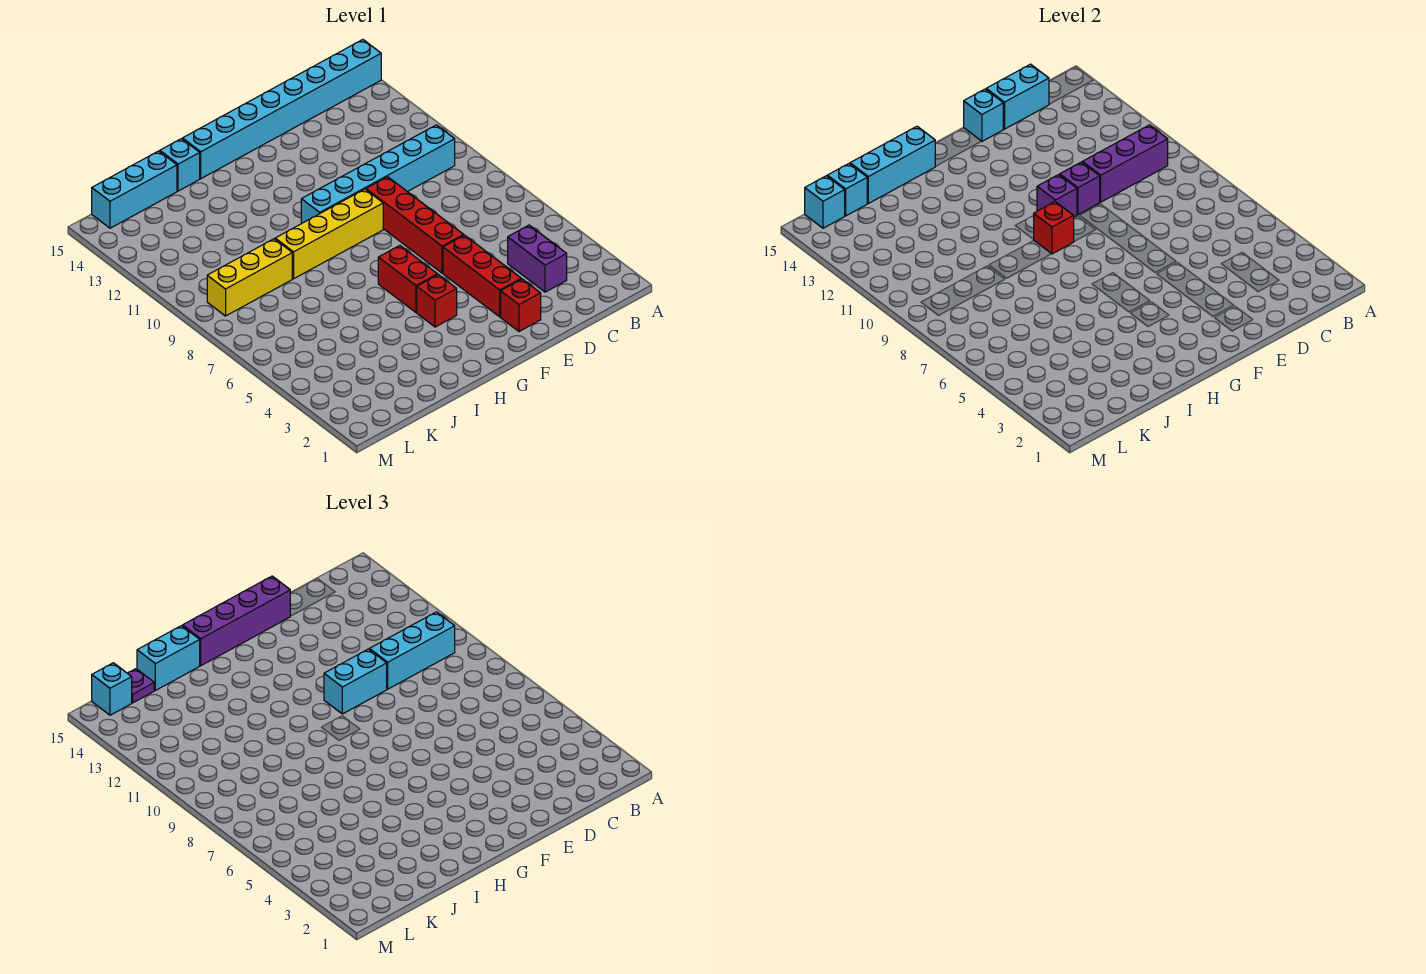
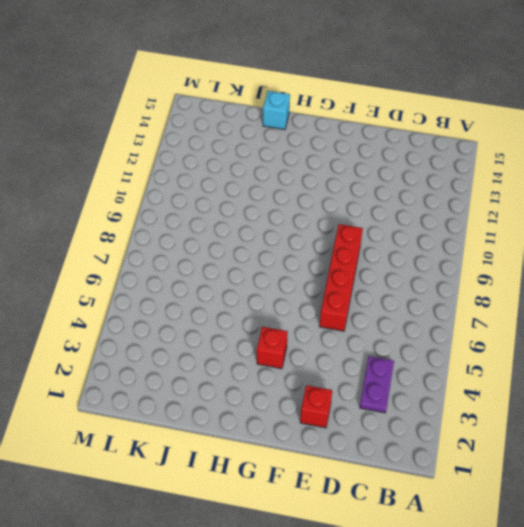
purple 1x2 plate [360,356,394,413] -> purple 1x2 brick [508,225,567,292]
none -> cyan 1x8 brick [183,40,381,179]
none -> cyan 1x6 brick [301,125,455,224]
none -> red 1x3 brick [443,235,521,317]

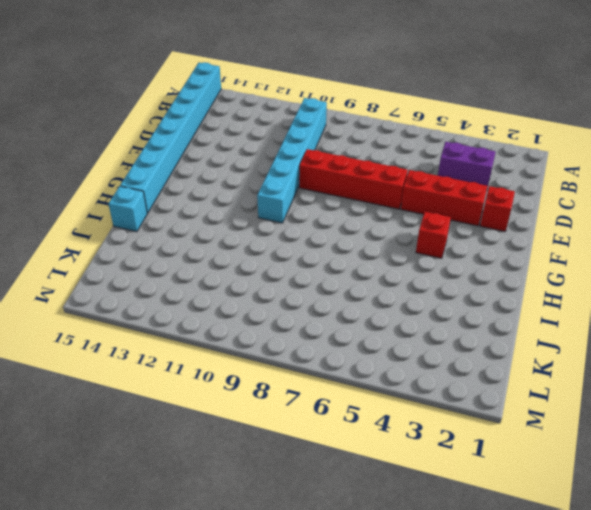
none -> yellow 1x4 brick [275,189,383,279]
none -> red 1x2 brick [378,246,438,312]
none -> yellow 1x3 brick [207,239,292,316]

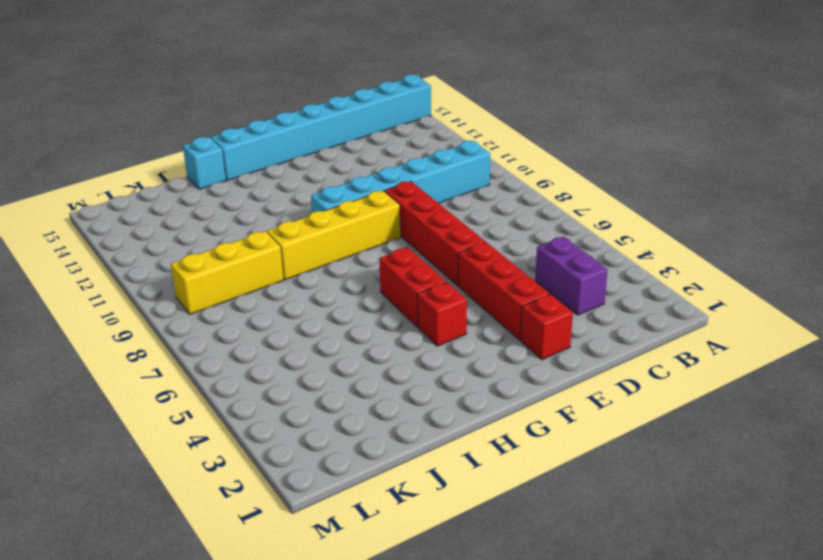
none -> cyan 1x3 brick [92,151,177,228]
none -> purple 1x3 brick [1082,125,1168,202]
none -> cyan 1x2 brick [986,64,1049,129]

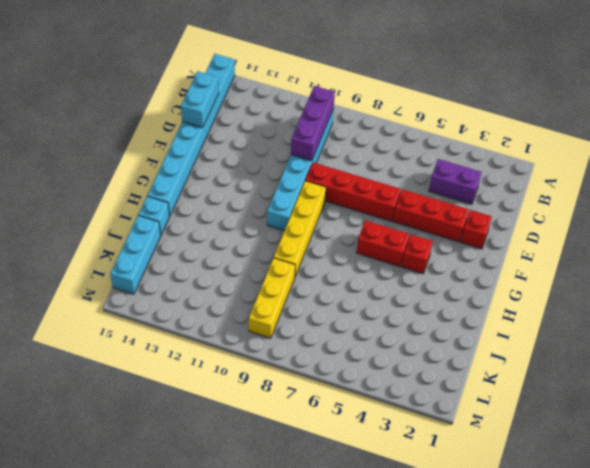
none -> purple 1x1 brick [1060,162,1100,215]
none -> cyan 1x1 brick [964,89,1003,141]
none -> purple 1x1 brick [1037,175,1077,217]

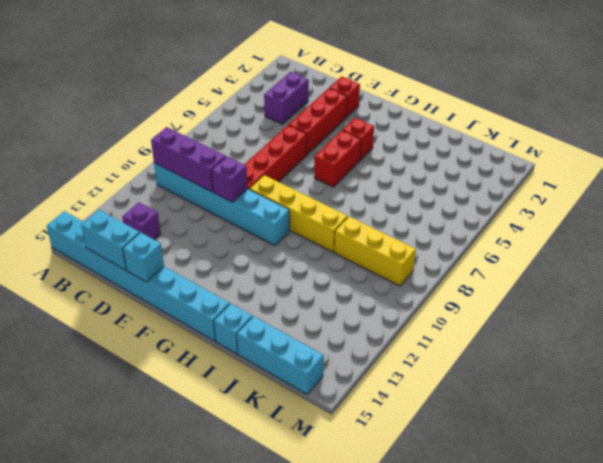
purple 1x1 brick [122,202,161,240] -> purple 1x1 brick moved to [1037,175,1077,217]
none -> red 1x1 brick [1034,202,1074,254]
none -> cyan 1x3 brick [850,126,935,203]
none -> cyan 1x1 brick [827,164,867,216]

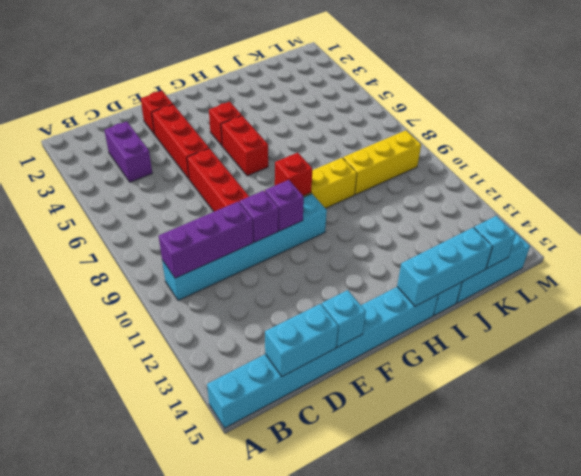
none -> cyan 1x1 brick [805,176,845,228]
none -> cyan 1x3 brick [369,612,455,689]
none -> cyan 1x2 brick [324,649,387,714]

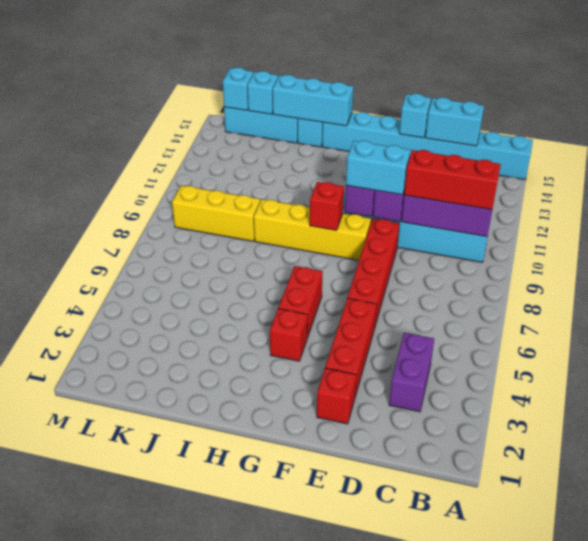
red 1x3 brick [404,150,501,210] -> cyan 1x3 brick [369,612,455,689]
none -> purple 1x4 brick [183,576,290,666]
none -> cyan 1x2 brick [137,626,200,690]
none -> purple 1x1 plate [128,669,154,703]

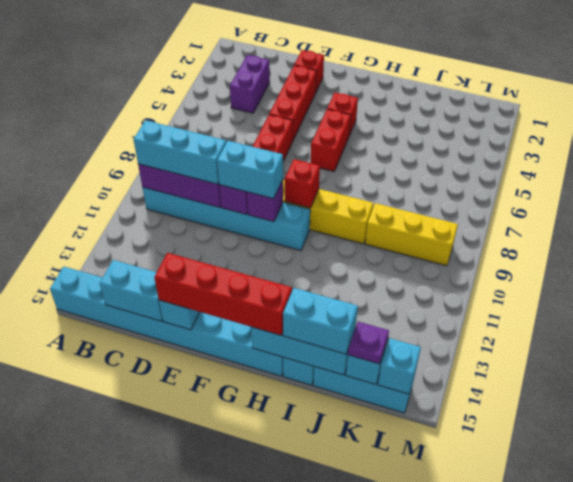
red 1x4 brick [154,253,292,335] -> purple 1x4 brick [183,576,290,666]
none -> cyan 1x1 brick [92,663,132,715]

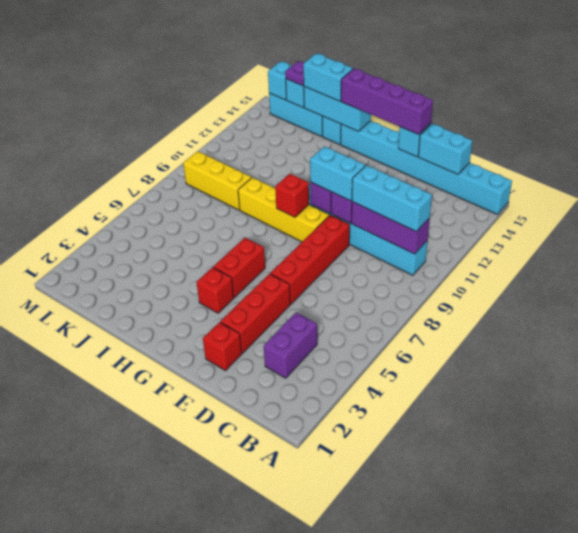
none -> cyan 1x1 brick [92,663,132,715]

